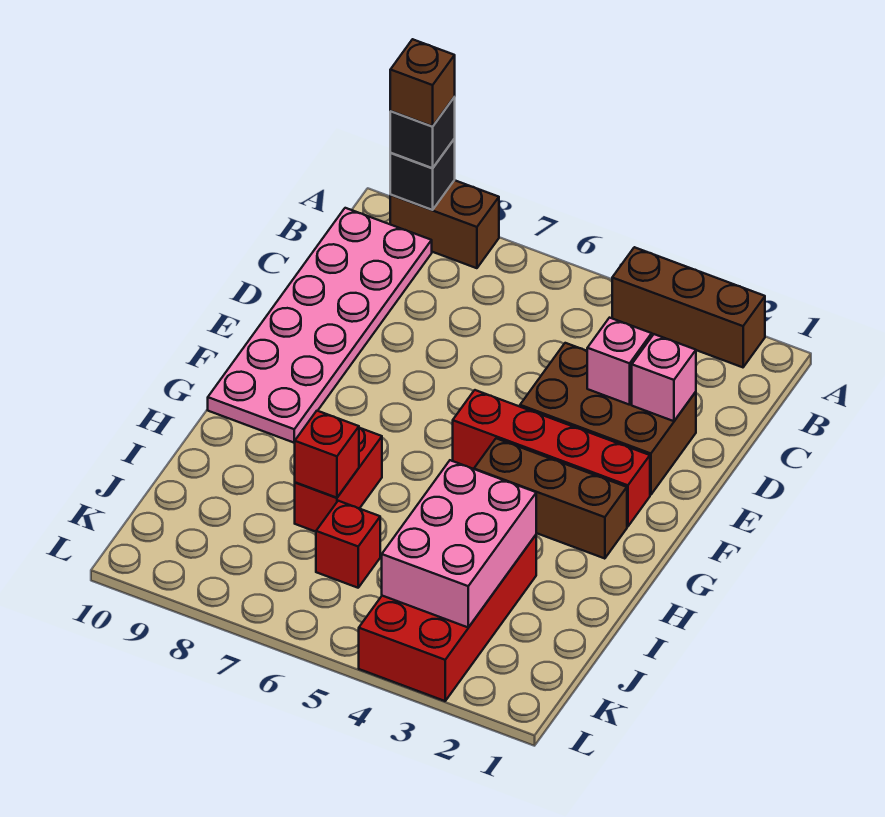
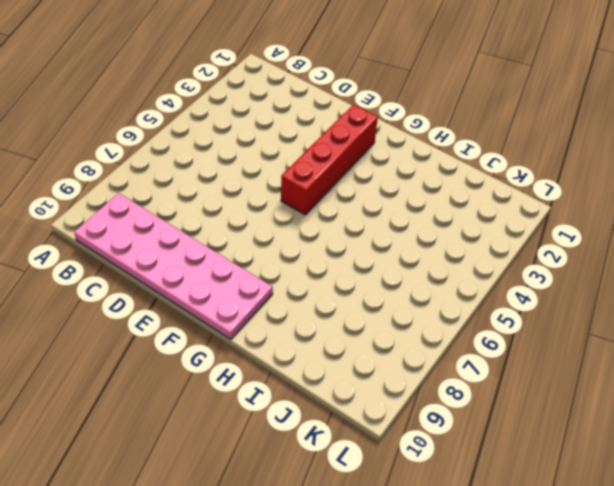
none -> brown 1x3 brick [612,247,765,367]
none -> brown 1x2 brick [390,180,499,268]
none -> brown 2x3 brick [520,343,696,495]

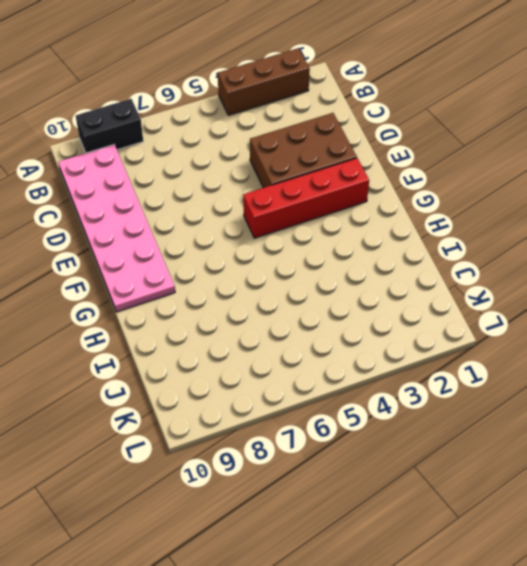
black 1x2 brick [76,99,143,153] -> brown 1x2 brick [390,180,499,268]
none -> brown 1x3 brick [474,438,627,559]
none -> red 1x2 brick [295,428,382,532]
none -> red 2x4 brick [359,535,536,701]

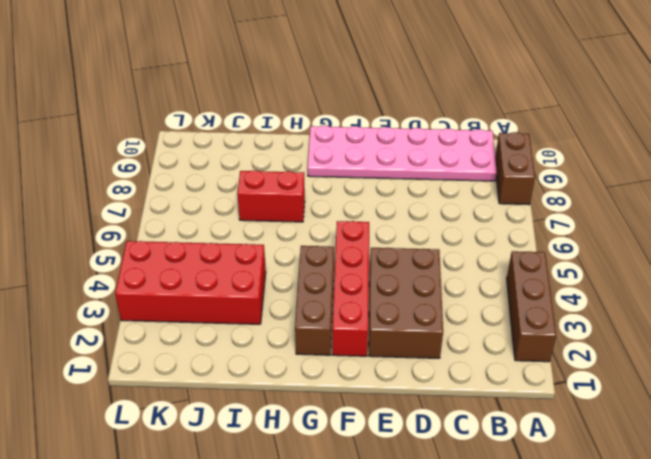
none -> red 1x1 brick [316,501,380,588]
none -> black 1x1 brick [390,139,455,210]
none -> pink 1x1 brick [632,334,696,421]

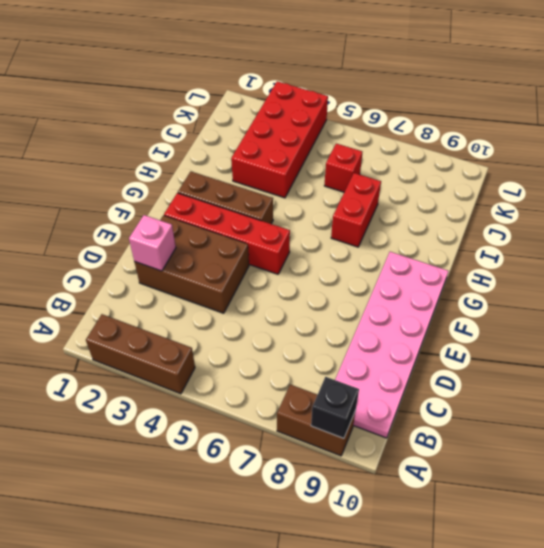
none -> pink 1x1 brick [587,318,652,405]
none -> pink 2x3 brick [382,460,536,627]
none -> red 1x1 brick [294,411,359,498]

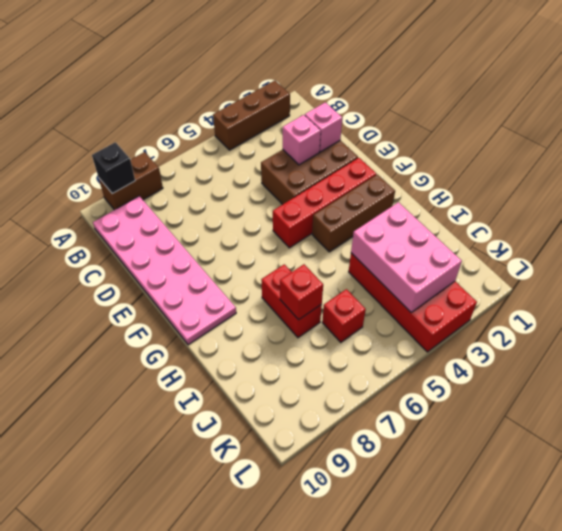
none -> black 1x1 brick [390,97,455,168]
none -> brown 1x1 brick [390,39,455,127]

